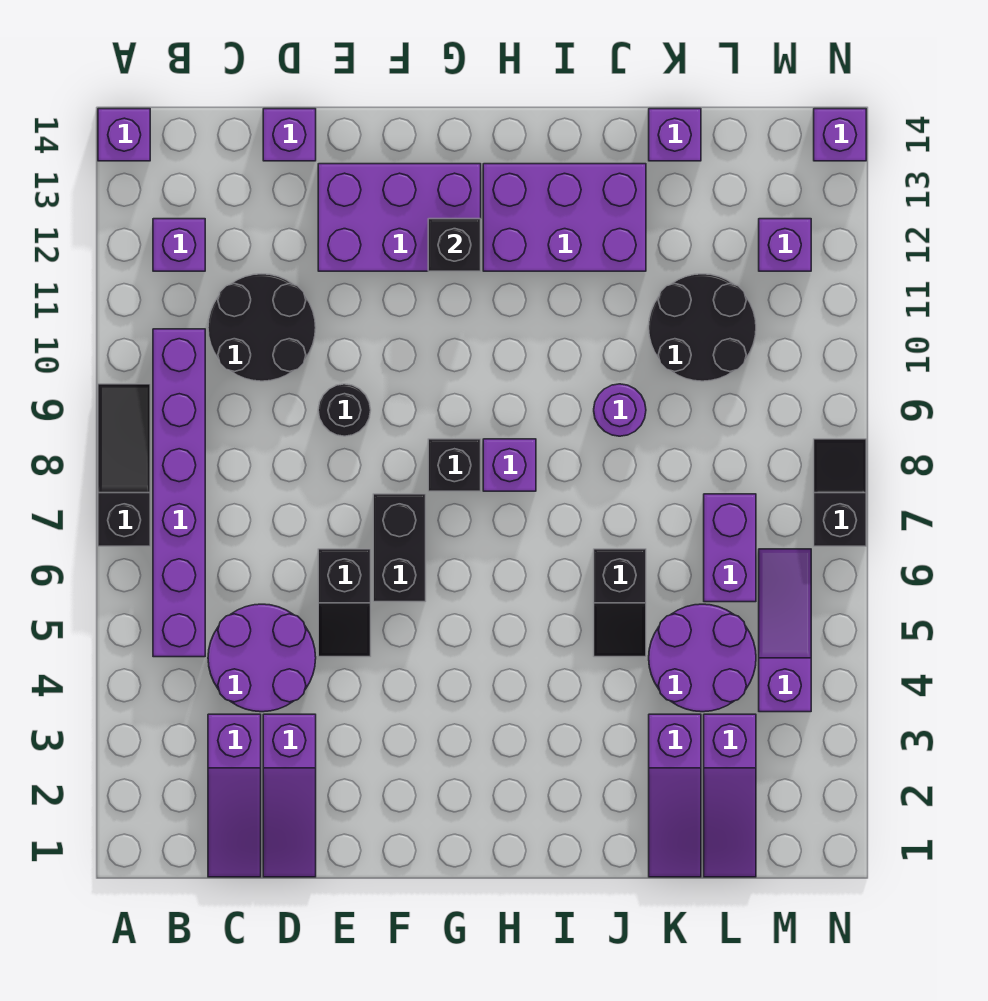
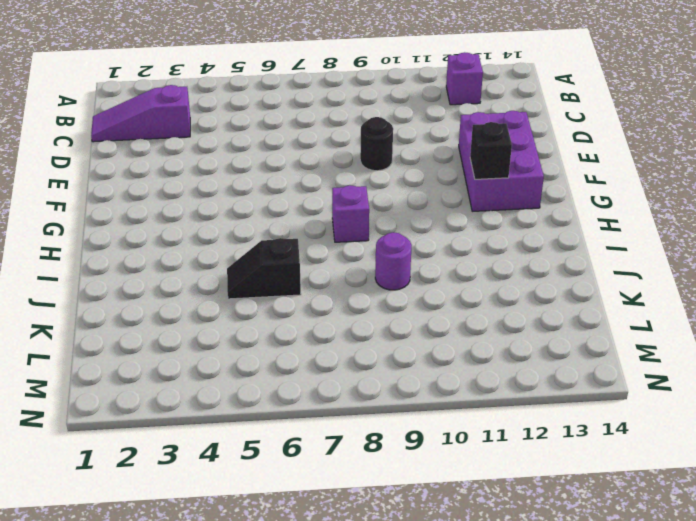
none -> black 1x3 slope [98,384,150,546]
none -> purple 1x1 brick [98,109,150,161]
none -> purple 1x6 brick [153,329,205,657]

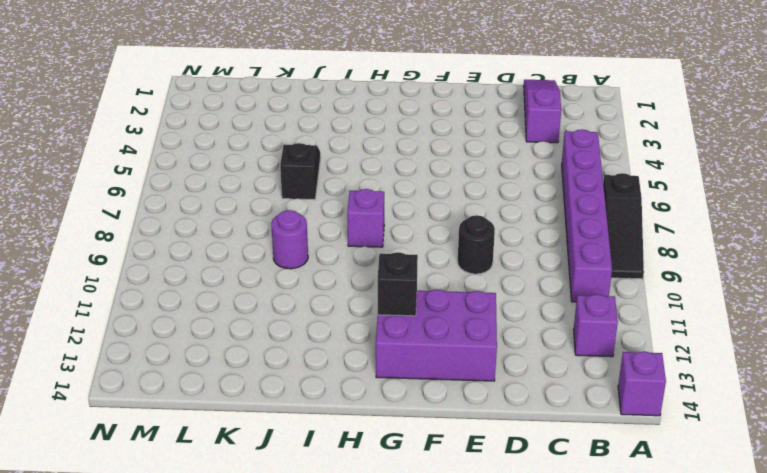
none -> purple 2x2 round brick [208,604,316,712]
none -> black 2x2 round brick [208,274,316,381]
none -> purple 1x3 slope [263,714,316,877]

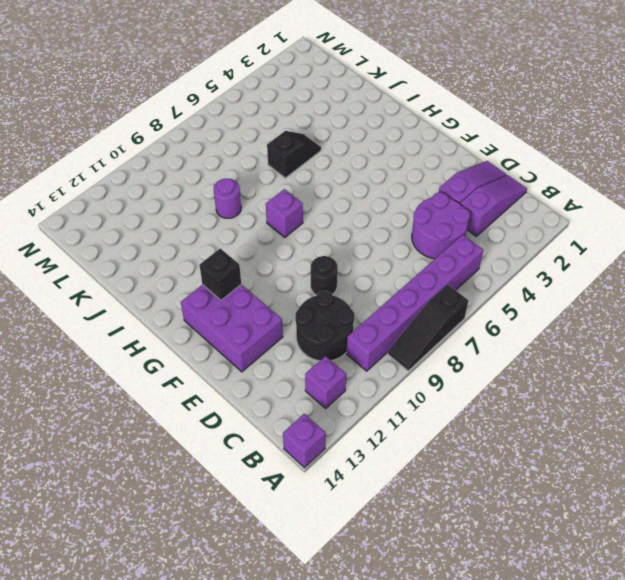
none -> purple 1x1 brick [263,109,316,161]
none -> black 1x2 slope [318,549,371,657]
none -> black 1x2 brick [373,494,426,602]

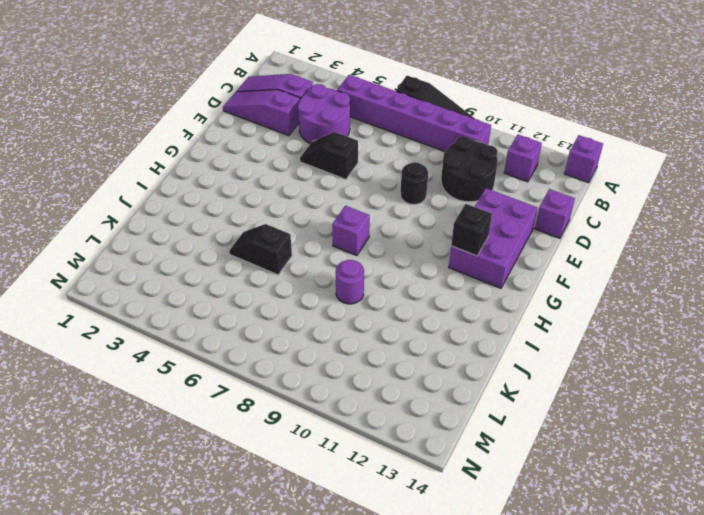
none -> black 1x2 brick [373,494,426,602]
none -> black 1x1 brick [428,439,481,491]
none -> purple 2x3 brick [483,164,646,271]

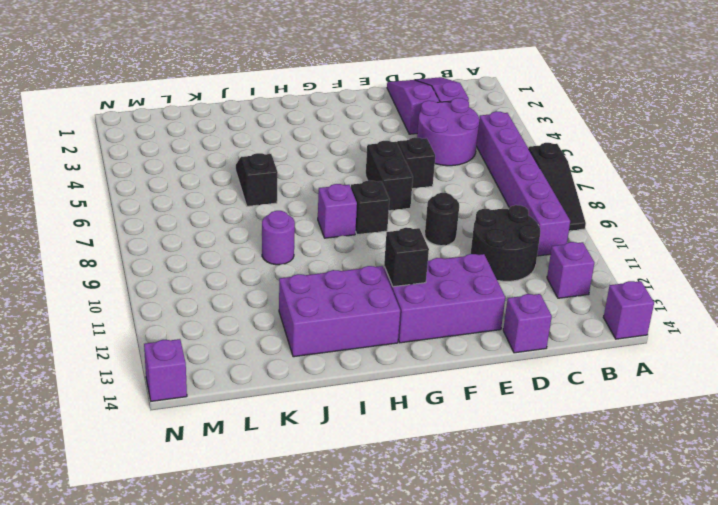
none -> purple 1x3 slope [649,714,701,877]
none -> purple 2x2 round brick [649,604,756,712]
none -> black 2x2 round brick [649,274,756,381]

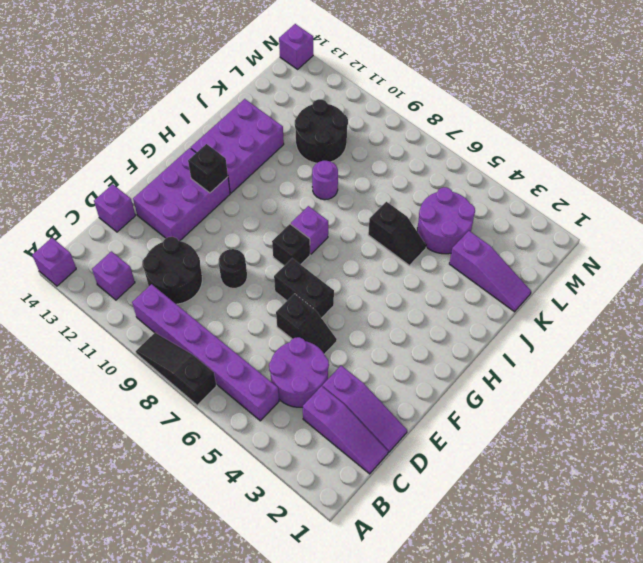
none -> purple 1x1 brick [649,109,701,161]
none -> purple 1x3 slope [704,714,756,877]
none -> purple 1x2 brick [704,494,756,602]

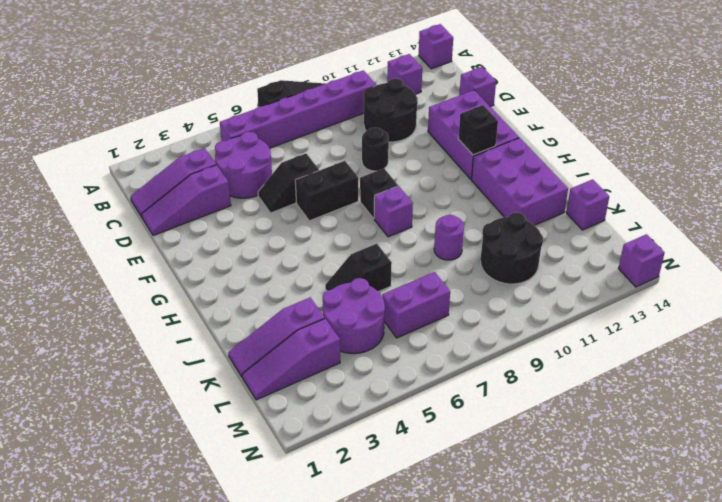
none -> purple 1x3 slope [759,549,811,712]
none -> purple 1x1 brick [759,219,811,271]
none -> black 1x2 slope [814,439,866,546]

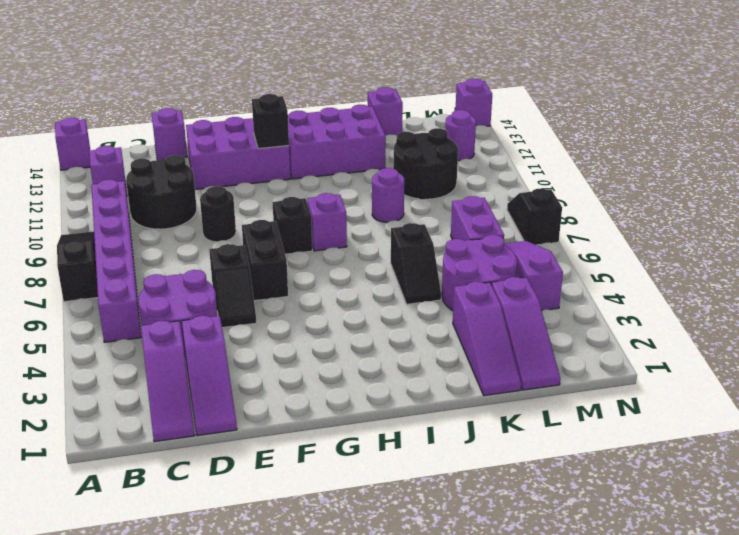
purple 1x1 round brick [445,110,476,161] -> purple 1x1 brick [759,219,811,271]

